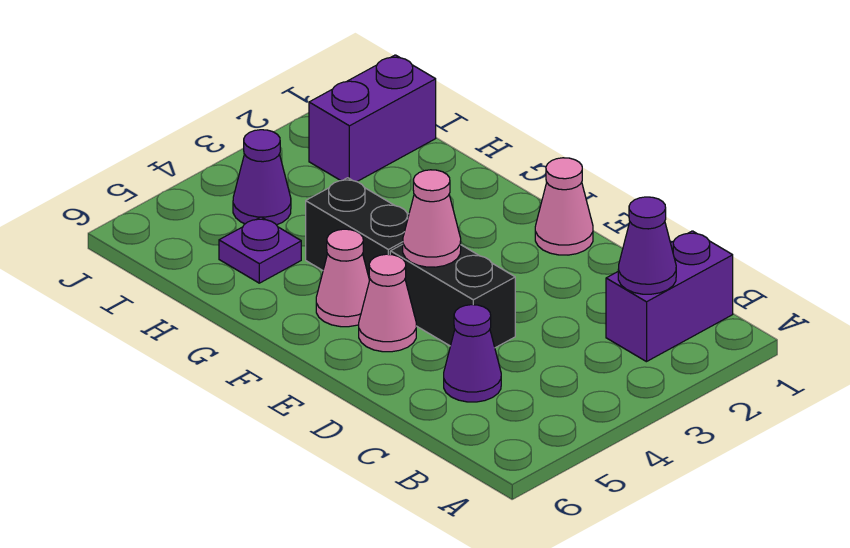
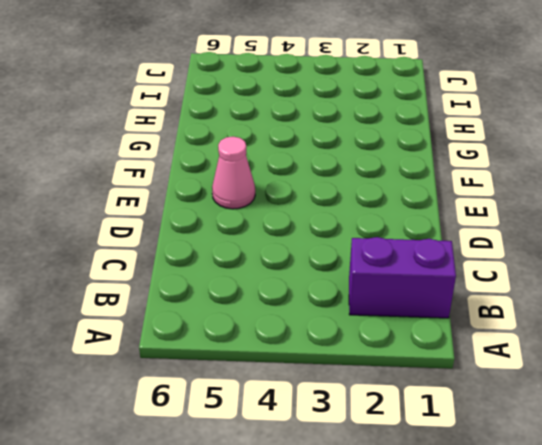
none -> purple 1x1 cone [444,305,501,402]
none -> black 1x2 brick [390,244,515,348]
none -> pink 1x1 cone [535,158,593,255]

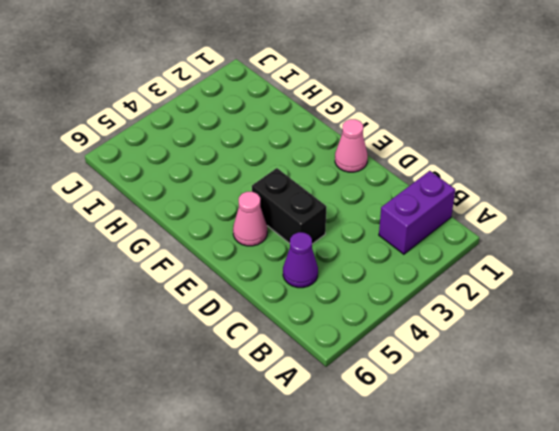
none -> black 1x2 brick [306,178,409,280]
none -> pink 1x1 cone [316,229,370,327]
none -> purple 1x1 plate [219,217,301,283]

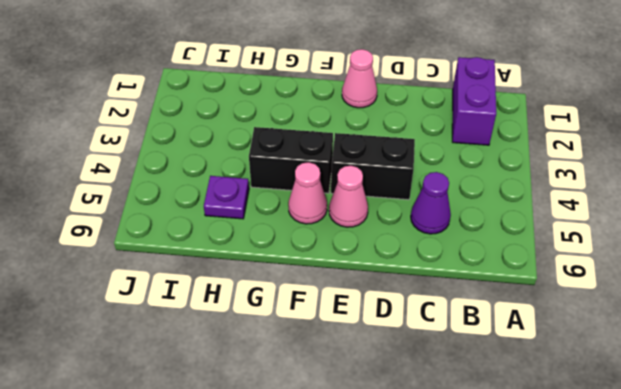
none -> purple 1x2 brick [309,55,436,182]
none -> purple 1x1 cone [233,130,291,225]
none -> purple 1x1 cone [618,197,676,294]

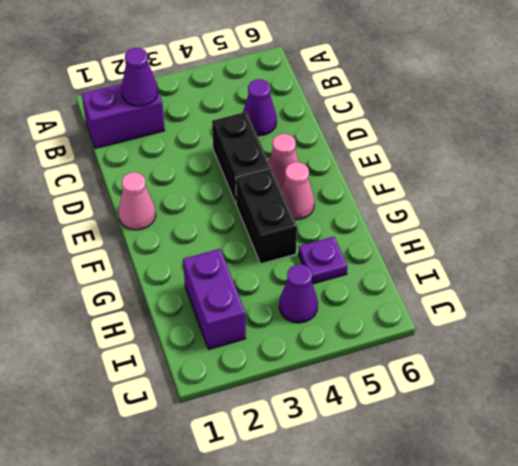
purple 1x2 brick [183,249,246,349] -> purple 1x2 brick turned to [309,55,436,182]
none -> pink 1x1 cone [403,170,461,267]

